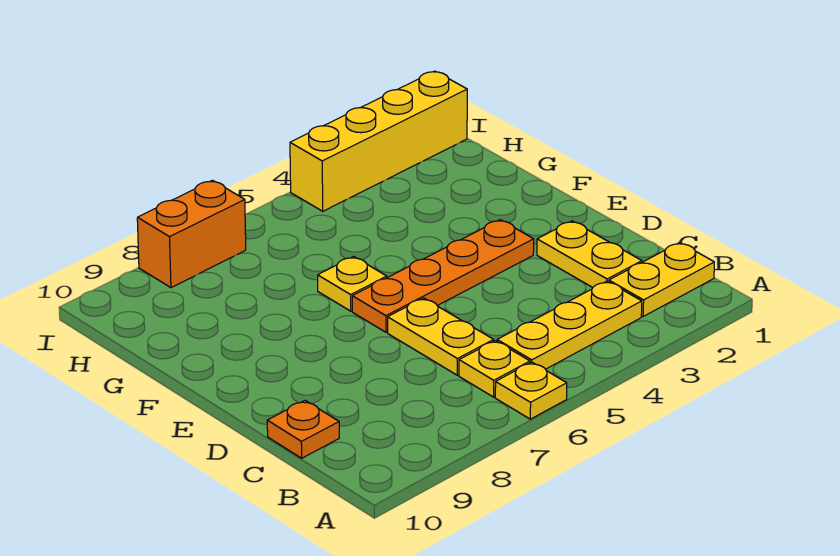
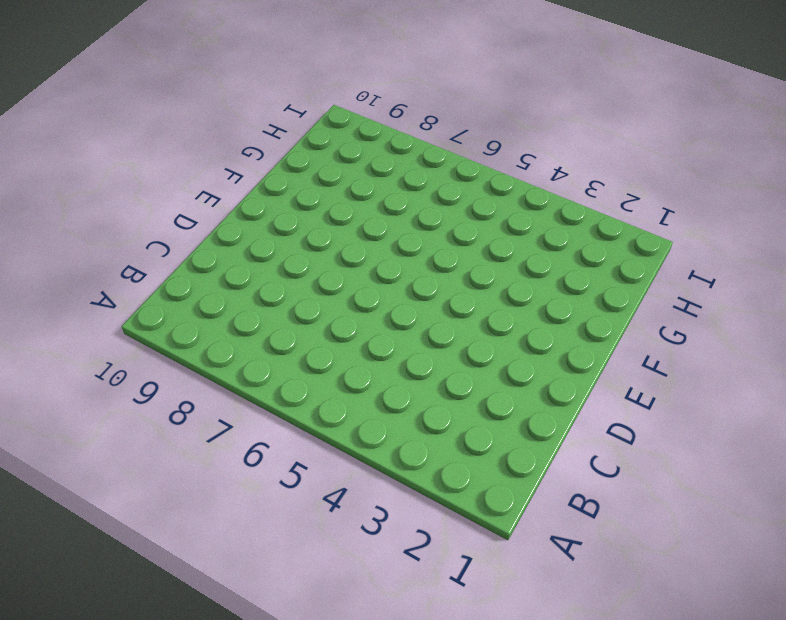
none -> yellow 1x1 plate [495,362,567,419]
none -> yellow 1x2 plate [609,243,714,316]

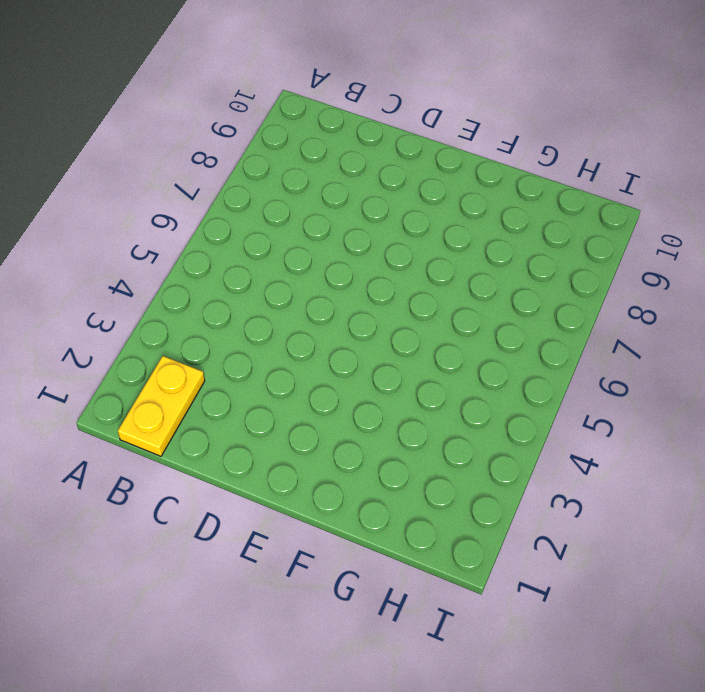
none -> yellow 1x1 plate [495,362,567,419]
none -> yellow 1x3 plate [497,281,642,369]

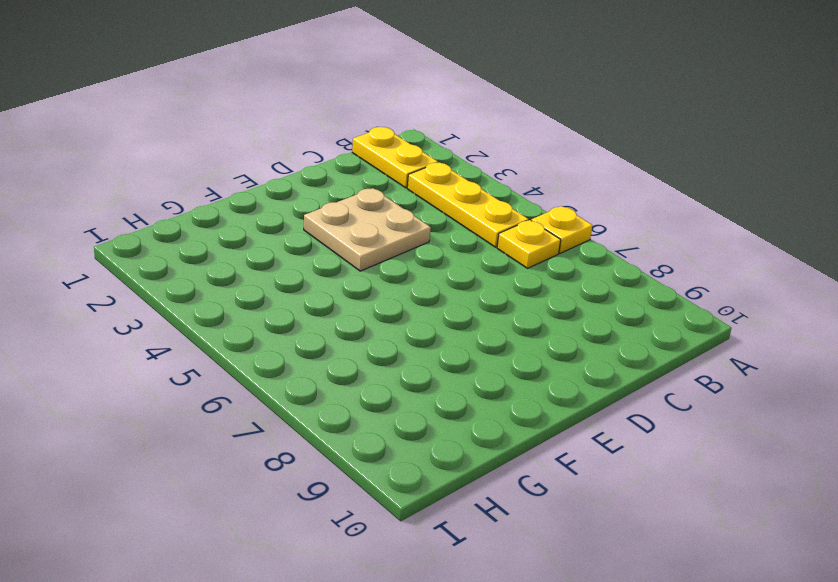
tan 2x2 plate [304,188,431,271] -> orange 1x4 plate [352,220,534,332]
none -> yellow 1x2 plate [537,221,642,287]
none -> yellow 1x2 plate [388,298,494,375]

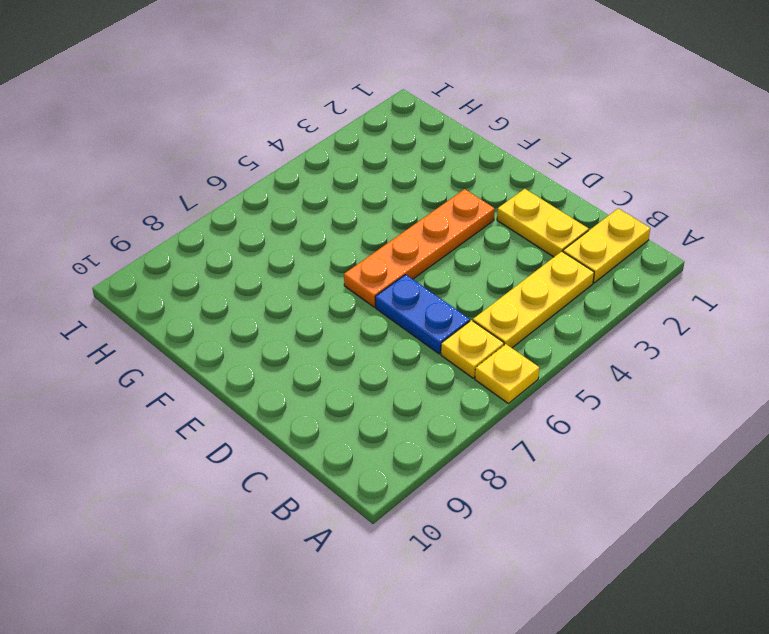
blue 1x2 plate [375,275,470,354] -> yellow 1x2 plate [388,298,494,375]
none -> orange 1x1 plate [267,401,339,458]
none -> yellow 1x1 plate [318,257,387,311]

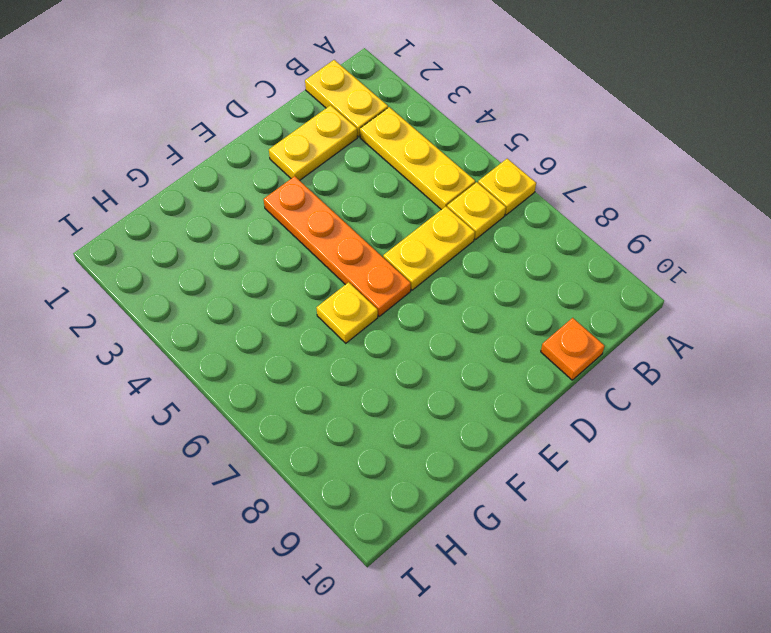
none -> yellow 1x4 brick [290,71,467,211]
none -> orange 1x2 brick [137,180,246,288]

